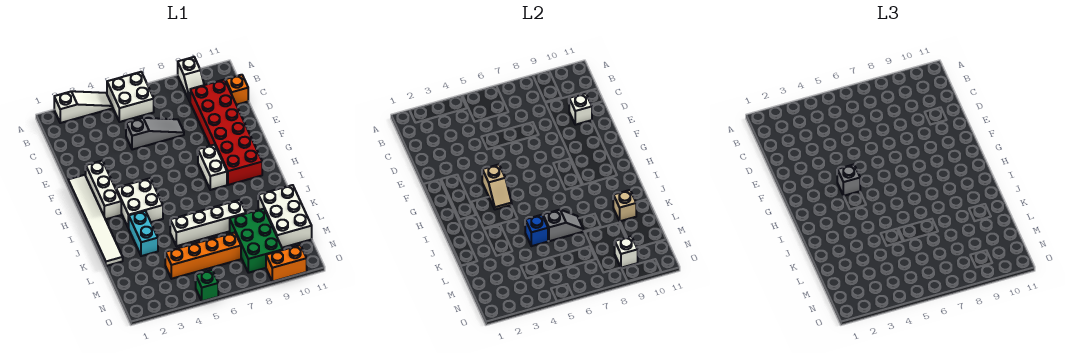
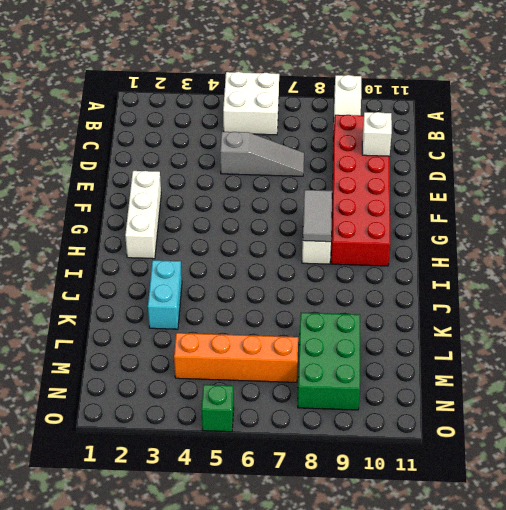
grey 1x2 tile [303,190,332,242] -> none
none -> white 1x3 slope [54,91,112,123]
none -> orange 1x1 brick [226,75,248,105]
none -> white 1x6 tile [68,175,123,266]

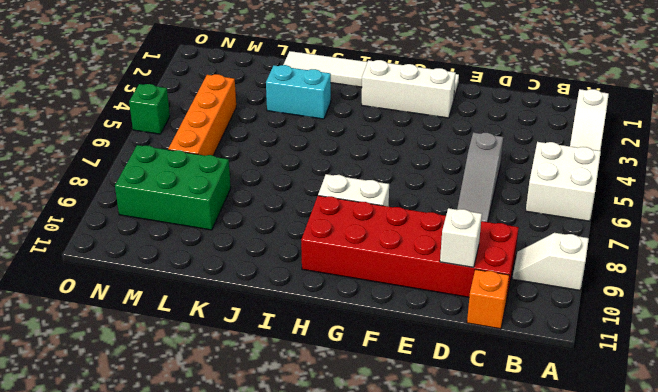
none -> white 2x2 brick [116,178,163,228]
none -> white 1x4 brick [170,200,246,246]
none -> white 2x3 brick [258,185,312,248]

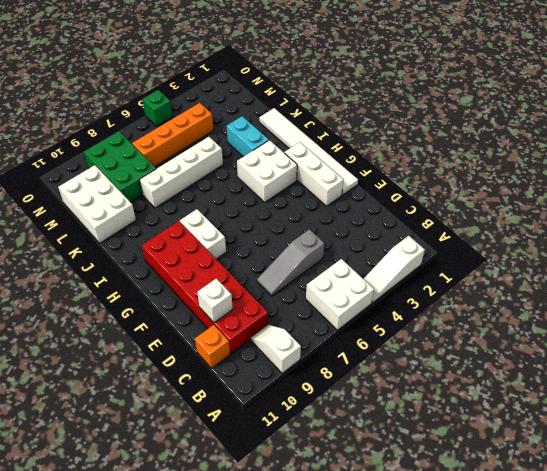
none -> orange 1x2 brick [266,245,307,282]
none -> tan 1x2 slope [482,165,512,210]
none -> blue 1x1 brick [525,215,548,246]

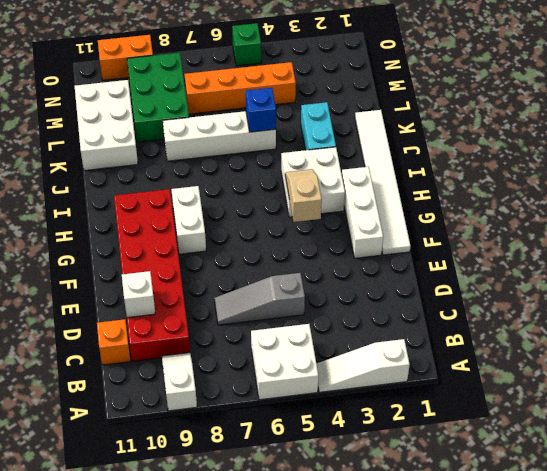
none -> grey 1x2 slope [543,210,583,241]
none -> tan 1x1 brick [613,190,636,221]
none -> white 1x1 brick [614,236,638,268]

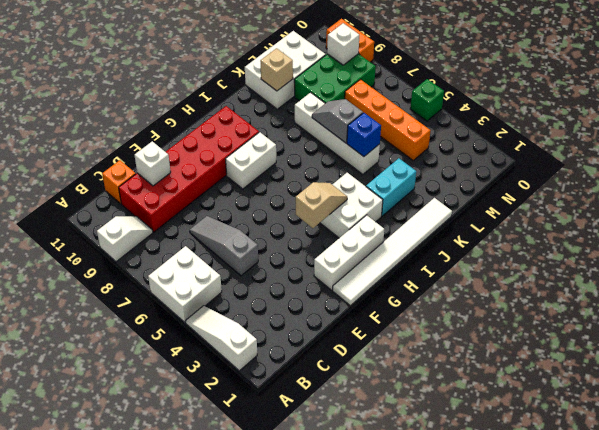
none -> grey 1x1 brick [837,165,860,196]

